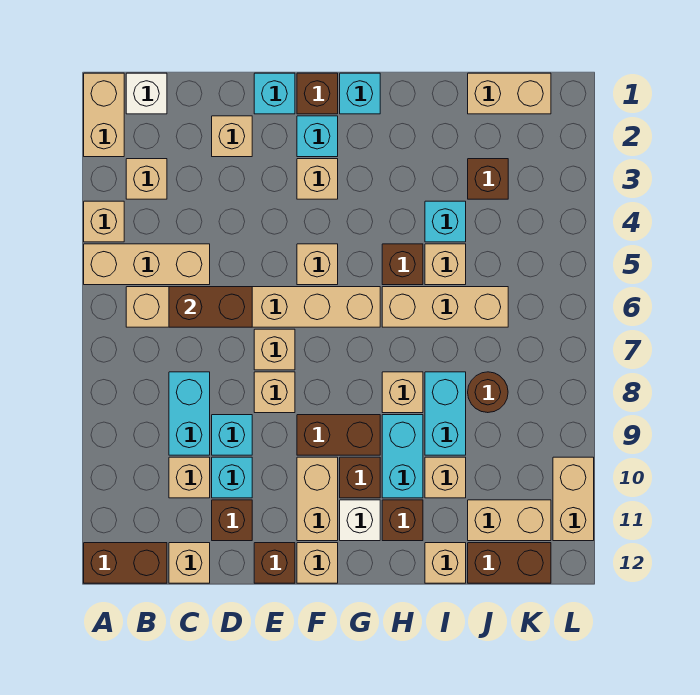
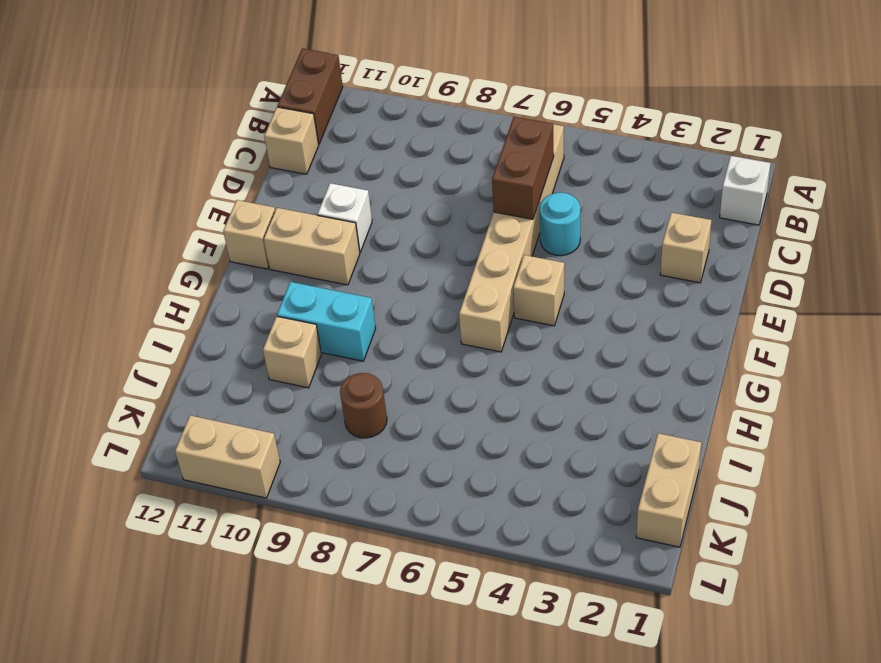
cyan 1x1 round brick [540,193,580,256] -> none
white 1x1 brick [318,183,372,252] -> white 1x1 brick moved to [340,500,380,541]
none -> tan 1x2 brick [84,73,124,157]
none -> tan 1x1 brick [84,201,124,242]
none -> tan 1x3 brick [84,244,210,285]
none -> tan 1x1 brick [126,159,167,199]

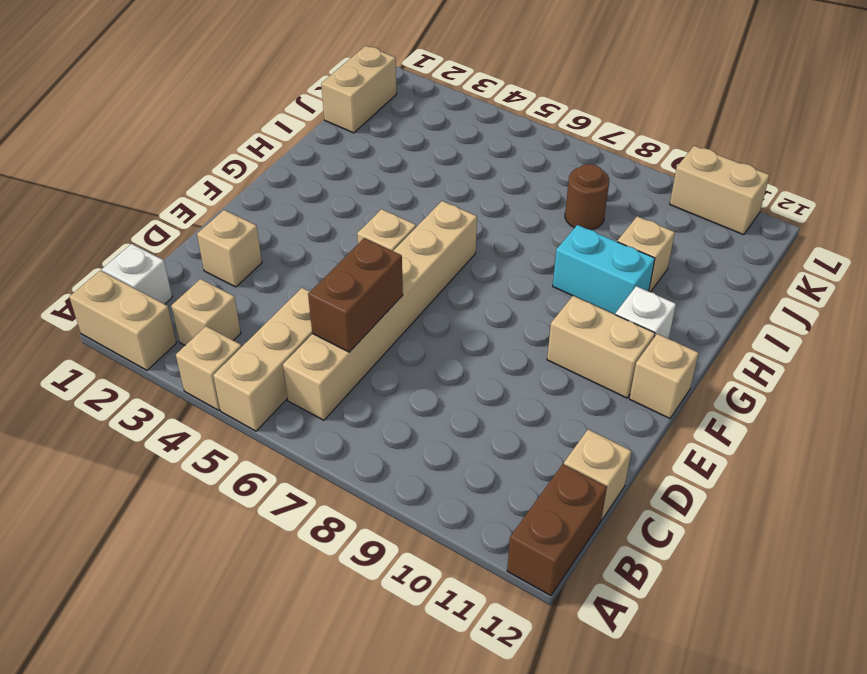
none -> cyan 1x2 brick [169,372,210,455]
none -> tan 1x1 brick [169,457,210,498]
none -> cyan 1x1 brick [212,415,252,455]
none -> cyan 1x1 brick [212,457,252,498]

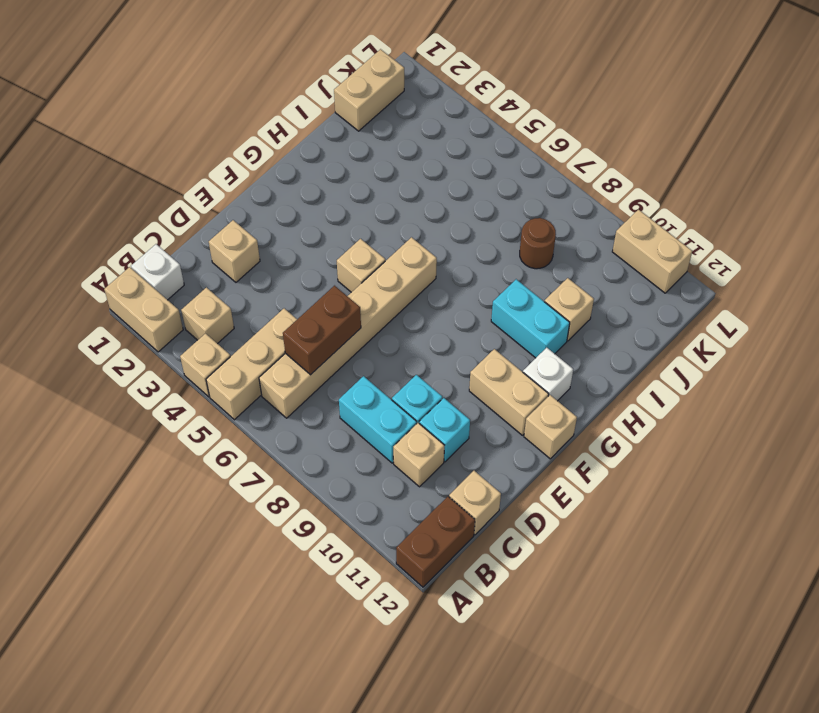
none -> brown 1x1 brick [212,500,252,541]
none -> cyan 1x1 brick [254,73,295,114]
none -> tan 1x1 brick [254,329,295,370]
none -> tan 1x1 brick [254,372,295,413]

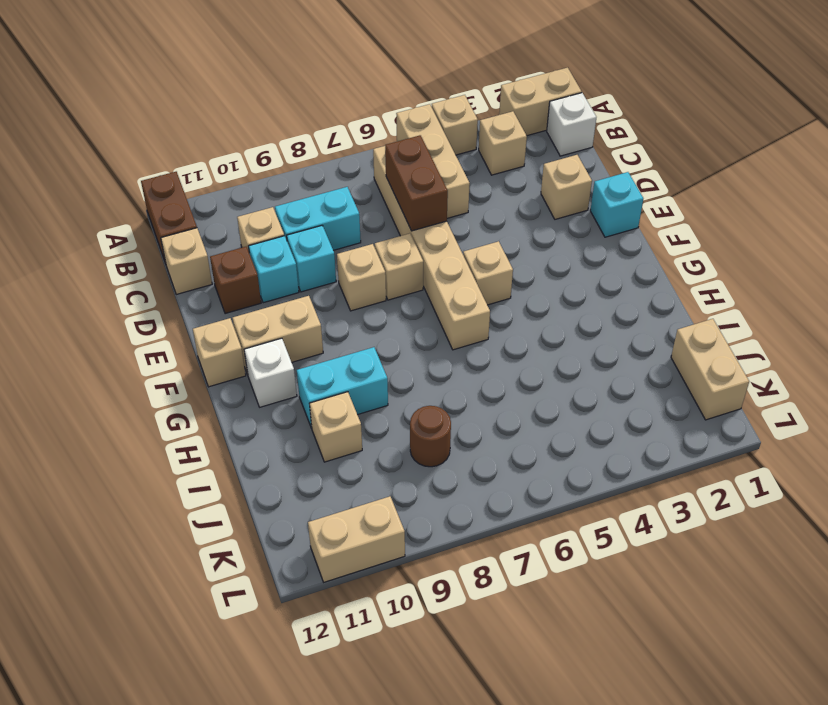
none -> brown 1x1 brick [254,543,295,583]
none -> brown 1x1 brick [297,73,338,114]
none -> cyan 1x1 brick [297,116,338,157]
none -> tan 1x1 brick [297,159,338,199]

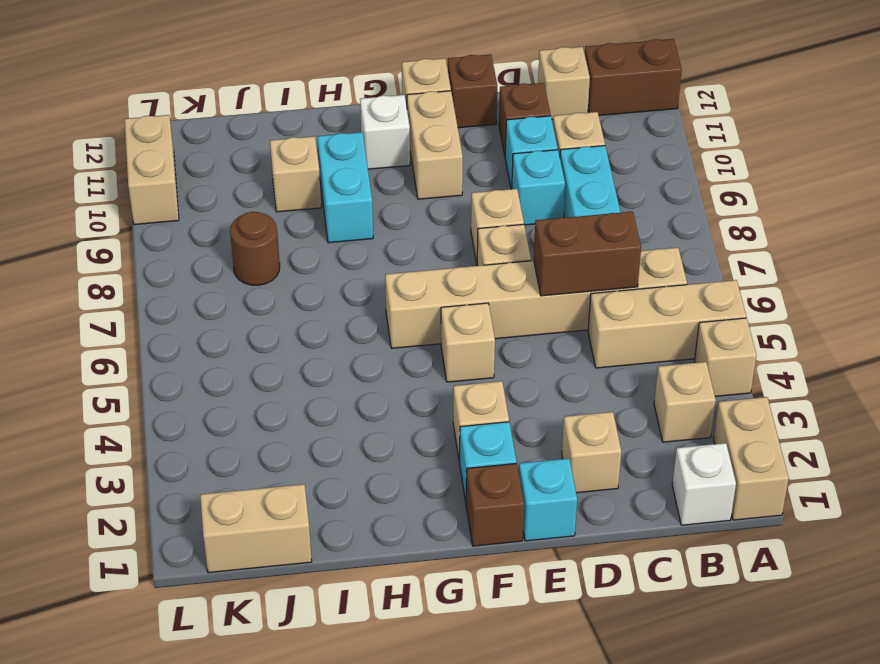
none -> brown 1x2 brick [297,415,380,455]
none -> cyan 1x1 brick [340,73,380,114]
none -> brown 1x1 brick [340,457,380,498]
none -> brown 1x1 brick [382,244,423,285]

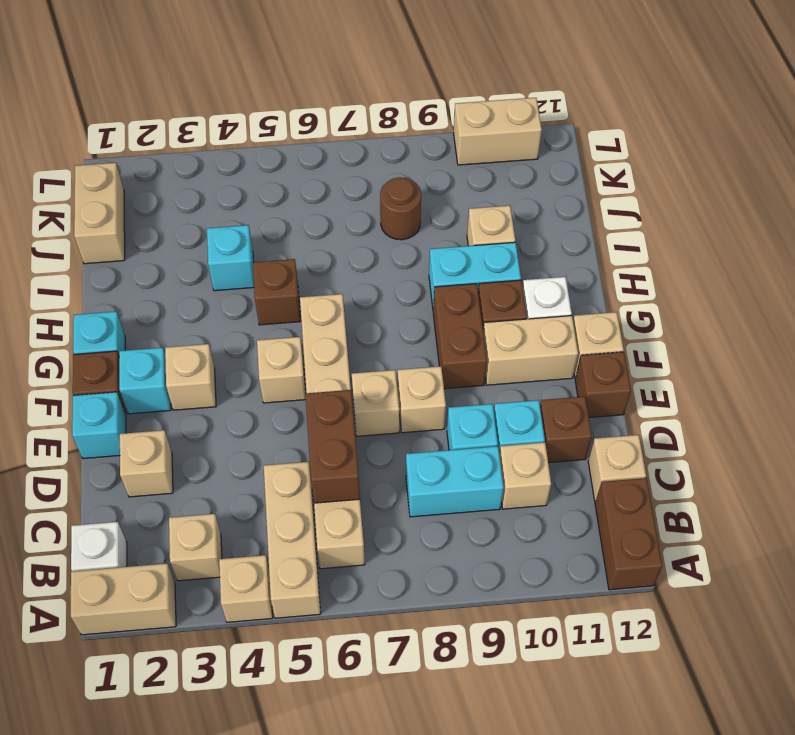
none -> tan 1x3 brick [382,287,508,327]
none -> tan 1x1 brick [382,372,423,413]
none -> brown 1x1 brick [382,500,423,541]
none -> tan 1x1 brick [425,244,466,285]

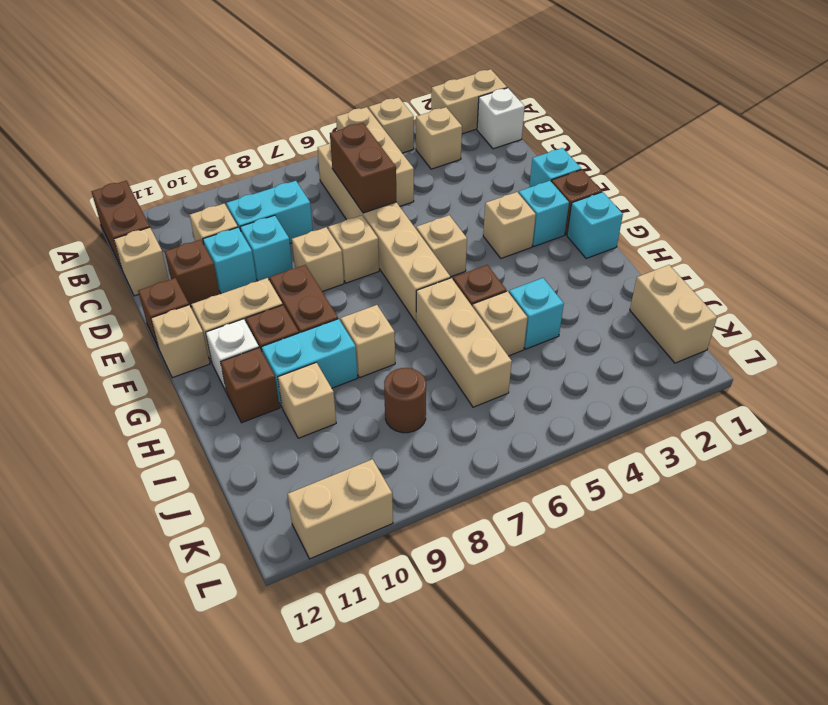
none -> tan 1x1 brick [212,116,252,157]
none -> cyan 1x2 brick [425,372,466,455]
none -> tan 1x1 brick [425,543,466,583]
none -> brown 1x1 brick [468,159,508,199]

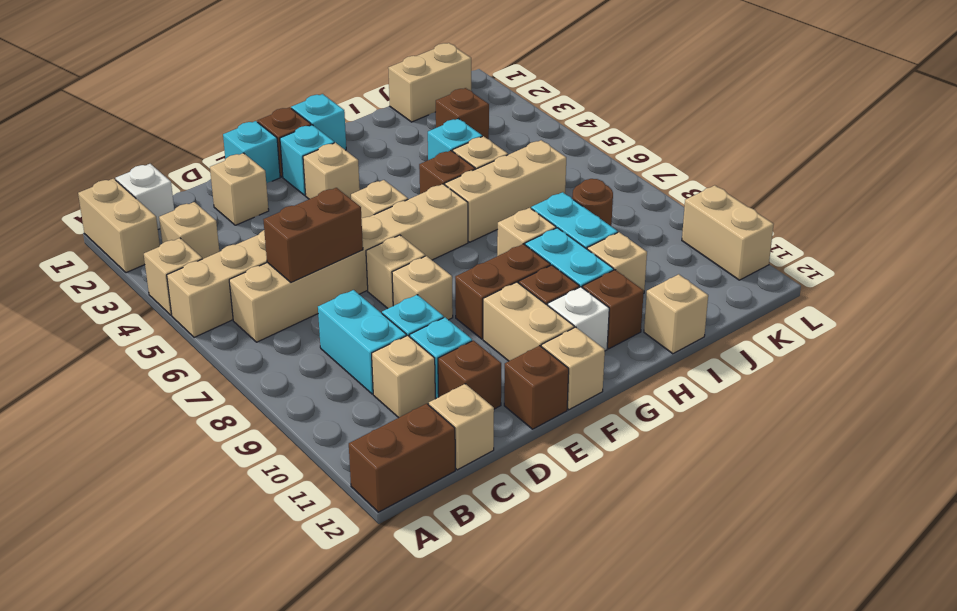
none -> tan 1x2 brick [468,500,551,541]
none -> brown 1x2 brick [468,543,551,583]

